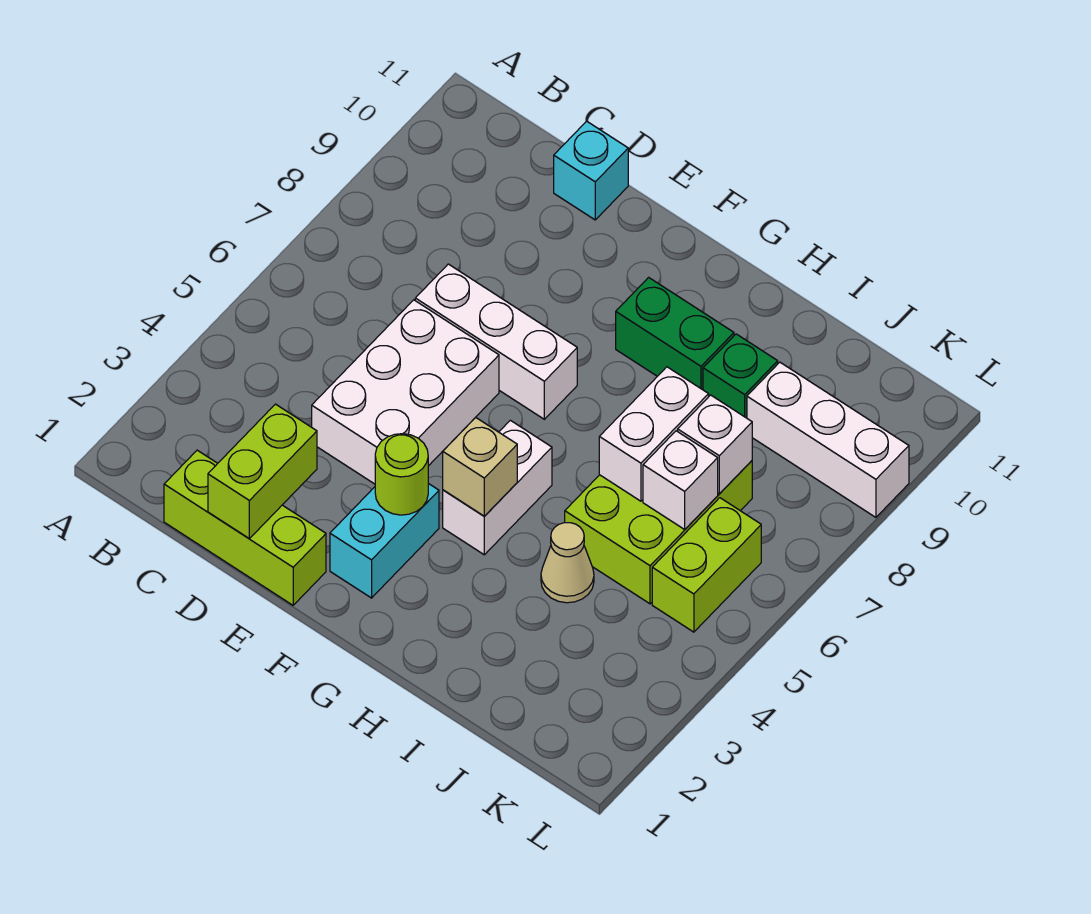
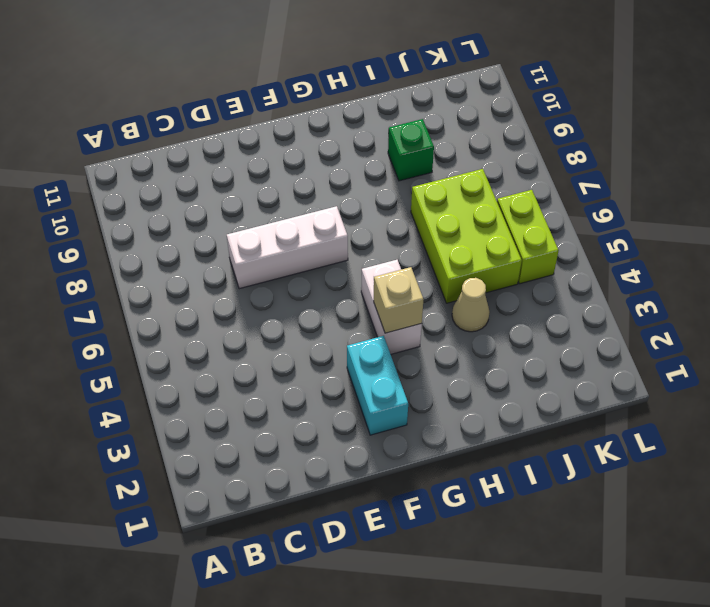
none -> lime 1x3 brick [164,450,326,605]
none -> white 2x3 brick [312,300,499,484]
none -> cyan 1x1 brick [554,121,628,220]

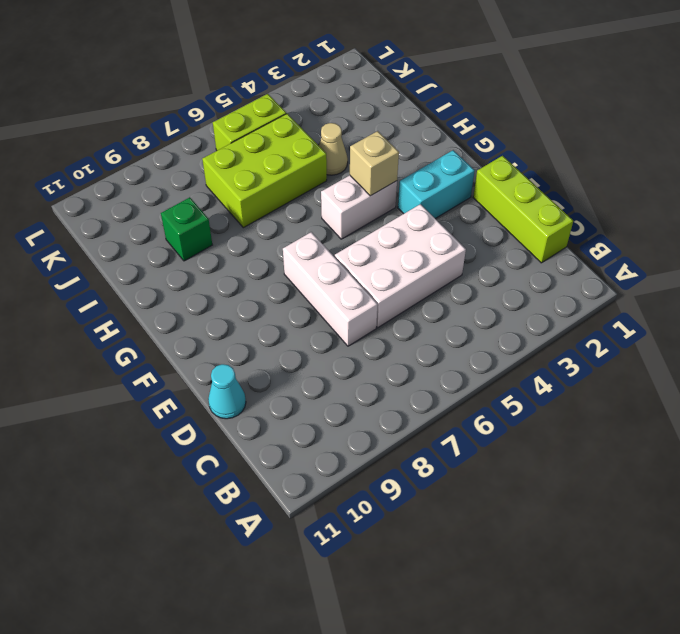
cyan 1x1 cone [208,364,246,419] -> cyan 1x1 brick [554,121,628,220]
none -> green 1x2 brick [616,277,734,390]
none -> white 1x3 brick [747,362,909,517]
none -> lime 1x2 brick [208,404,317,538]

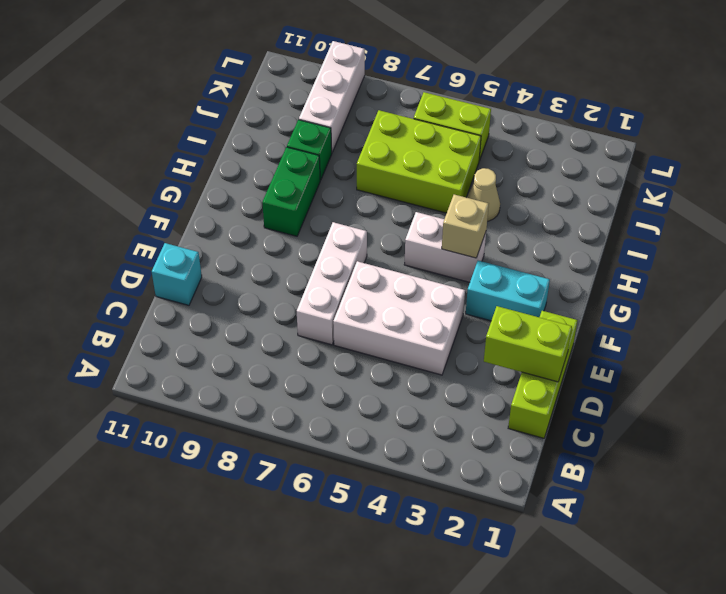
none -> lime 1x1 round brick [375,434,428,515]
none -> white 1x2 brick [599,367,709,501]
none -> white 1x1 brick [643,431,718,529]

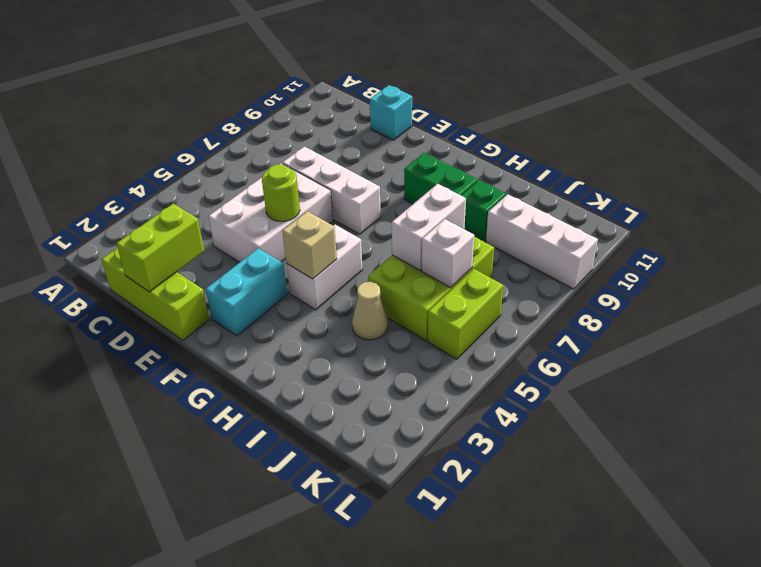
lime 1x1 round brick [262,165,300,222] -> lime 1x1 round brick moved to [375,434,428,515]
none -> white 1x1 brick [678,395,752,494]

